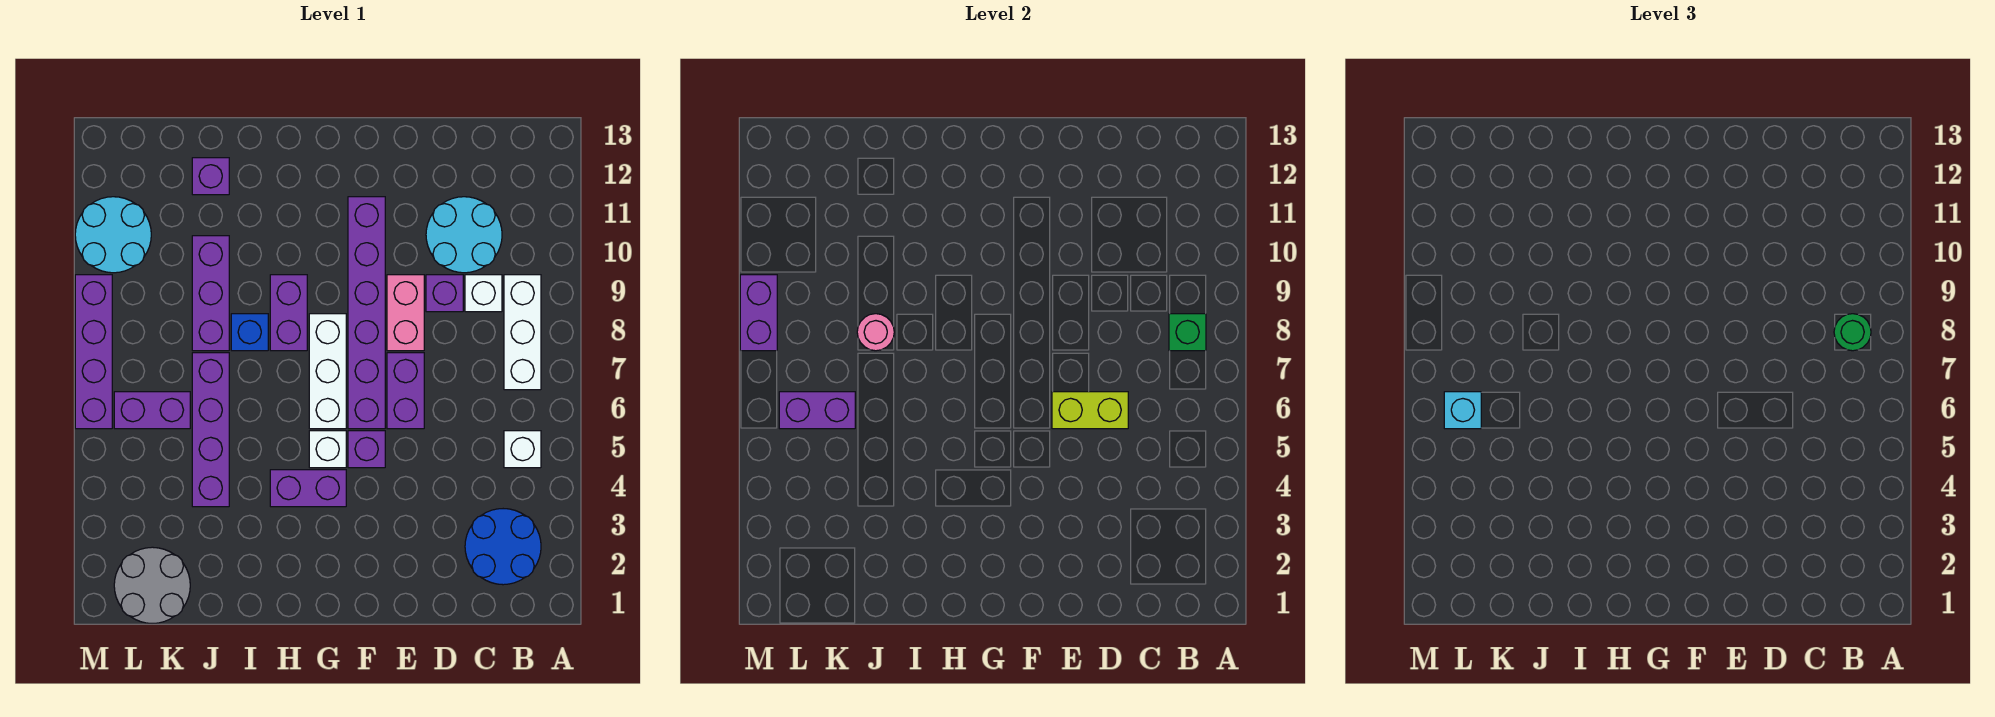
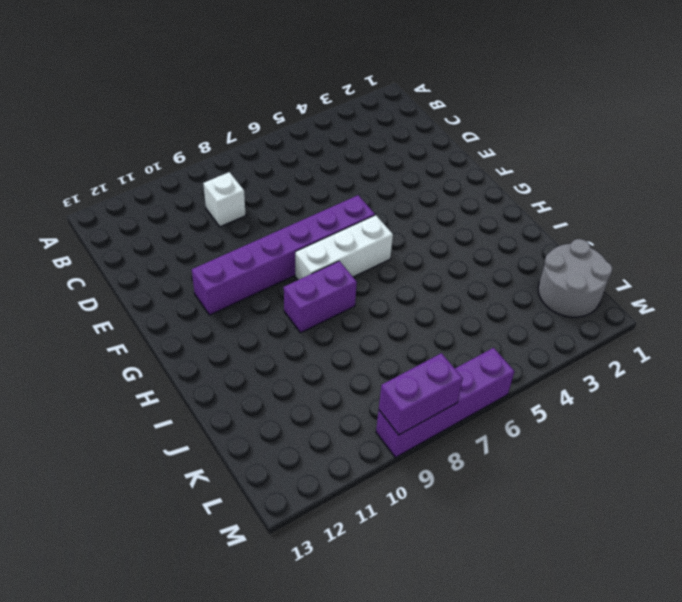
none -> blue 2x2 round brick [465,509,541,585]
none -> white 1x1 brick [504,431,541,468]
none -> white 1x3 brick [504,275,541,390]

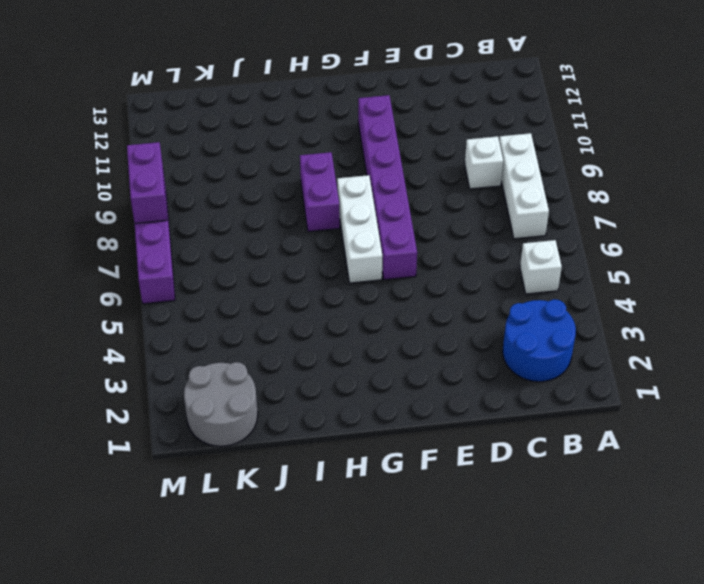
none -> cyan 2x2 round brick [426,197,502,273]
none -> purple 1x1 brick [426,275,463,312]
none -> purple 1x2 brick [387,353,424,429]

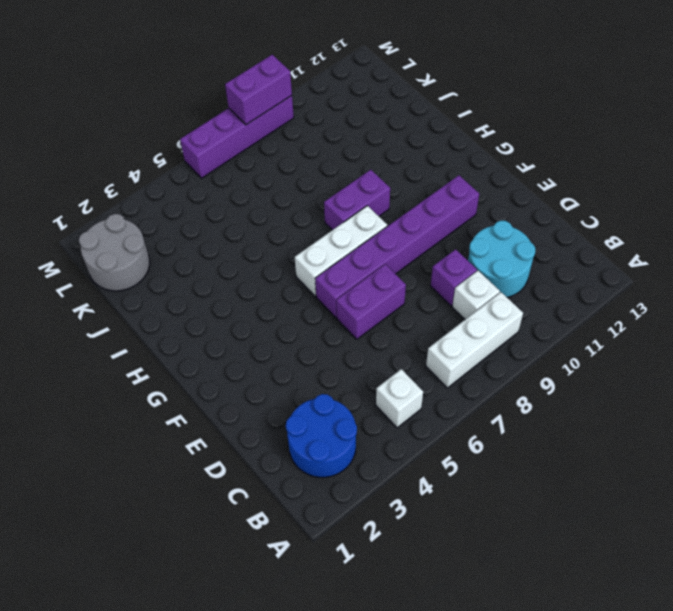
none -> pink 1x2 brick [387,275,424,351]
none -> purple 1x1 brick [348,431,385,468]
none -> purple 1x2 brick [270,470,346,507]

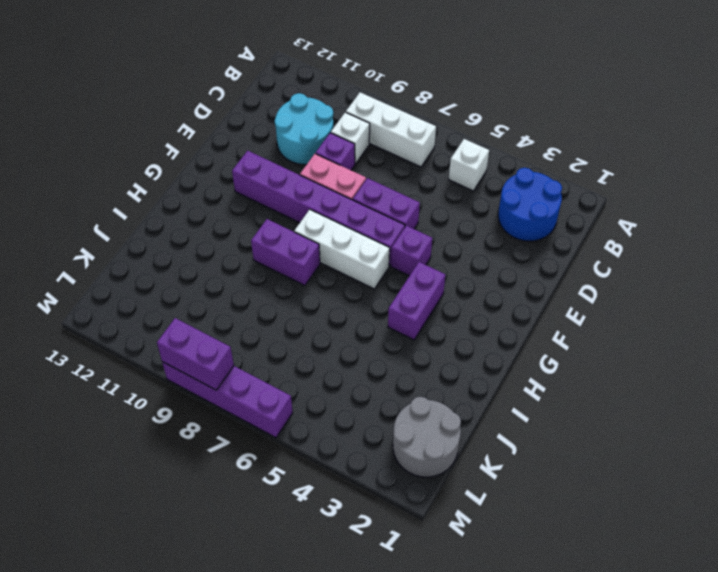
none -> white 1x1 brick [309,431,346,468]
none -> blue 1x1 brick [231,314,268,351]
none -> purple 1x4 brick [192,353,229,507]

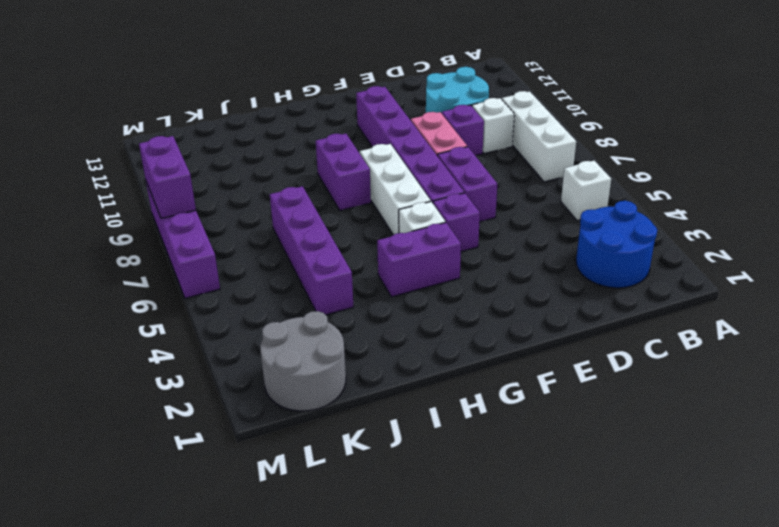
none -> blue 1x1 brick [231,314,268,351]
none -> purple 1x3 brick [192,236,229,351]
none -> purple 1x1 brick [192,158,229,195]

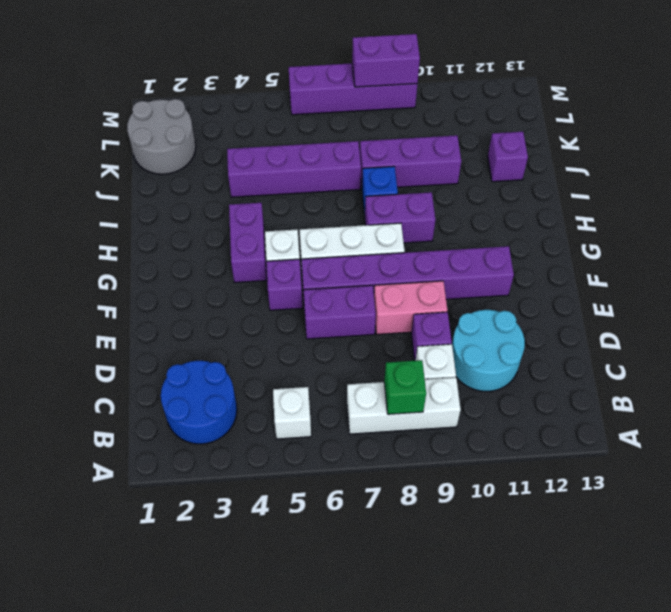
none -> purple 1x2 brick [114,392,190,429]
none -> cyan 2x2 round brick [75,197,151,273]
none -> lime 1x2 brick [1052,392,1128,429]

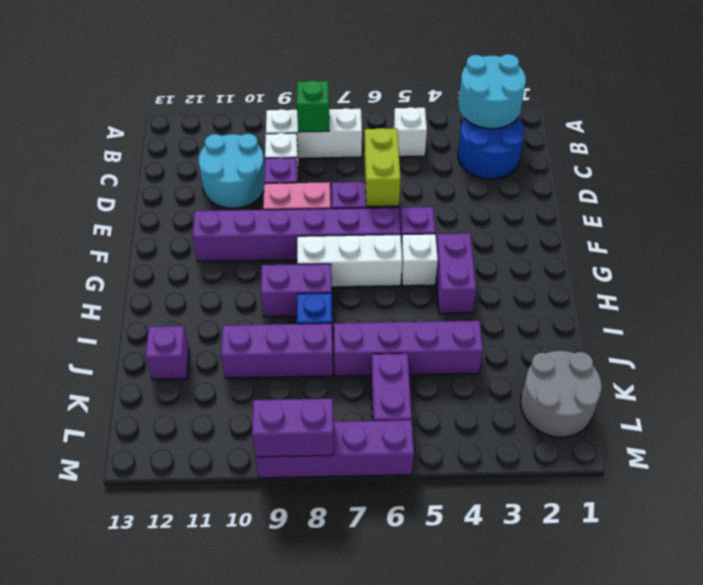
cyan 2x2 round brick [459,54,526,129] -> cyan 2x2 round brick moved to [75,197,151,273]
none -> pink 1x1 round brick [857,314,894,351]
none -> purple 1x2 brick [779,392,855,429]
none -> green 1x1 round brick [1834,314,1871,351]

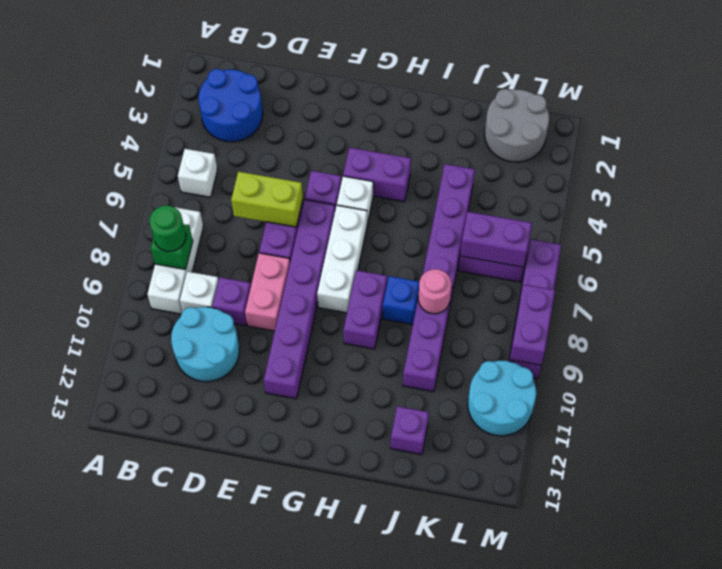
none -> cyan 1x1 brick [1444,392,1481,429]

